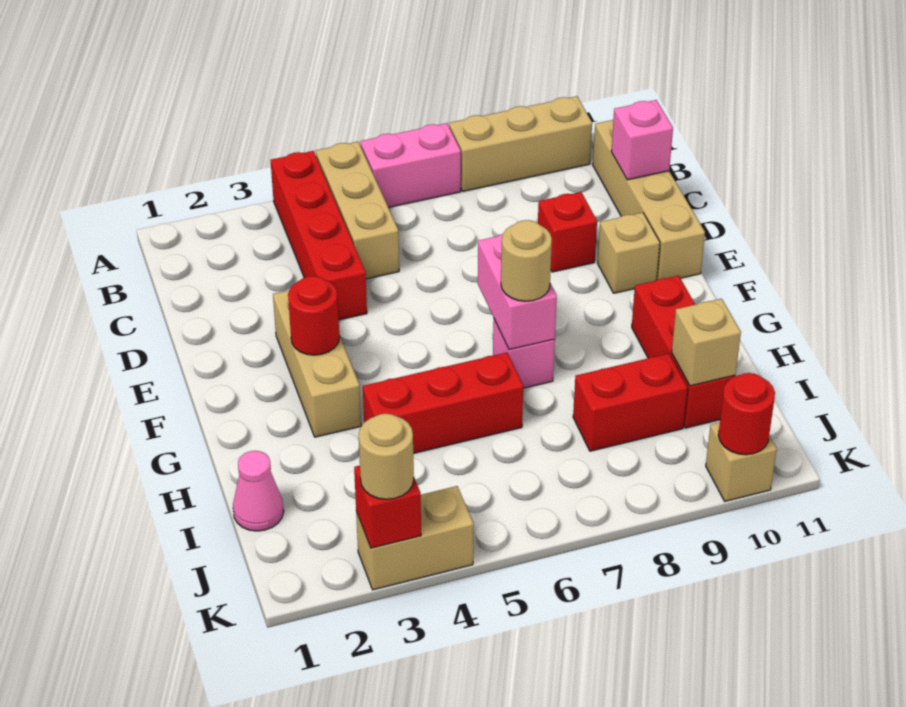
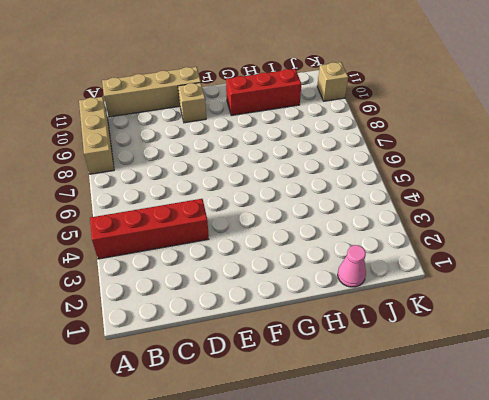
none -> tan 1x3 brick [316,142,399,279]
none -> pink 1x2 brick [361,123,461,207]
none -> red 1x1 brick [538,192,597,272]

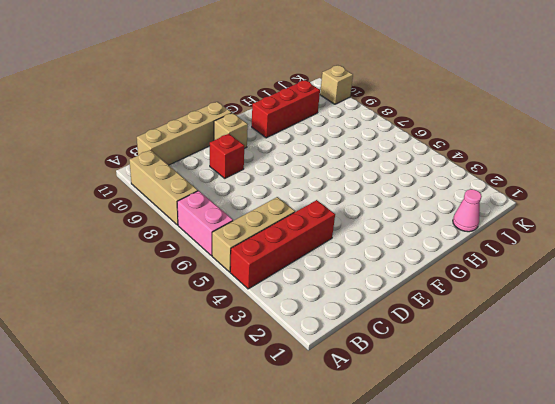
none -> tan 1x3 brick [273,290,361,437]
none -> pink 1x1 brick [493,319,555,388]
none -> red 1x3 brick [363,353,523,453]

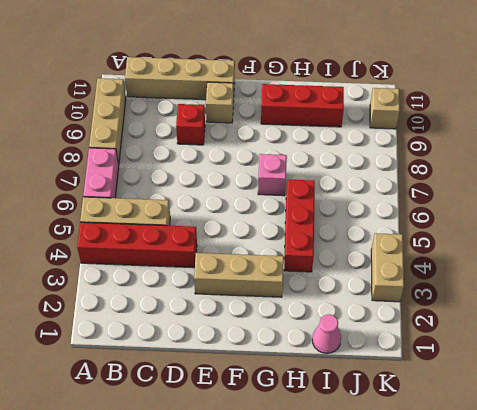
none -> red 1x2 brick [573,354,687,451]
none -> pink 1x1 brick [611,100,673,180]
none -> red 1x1 round brick [288,276,339,355]

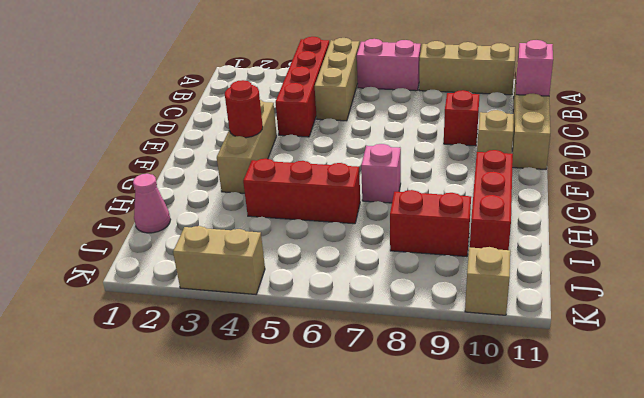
none -> pink 1x2 brick [478,234,557,350]
none -> tan 1x1 brick [672,299,741,386]
none -> red 1x1 brick [354,466,421,548]

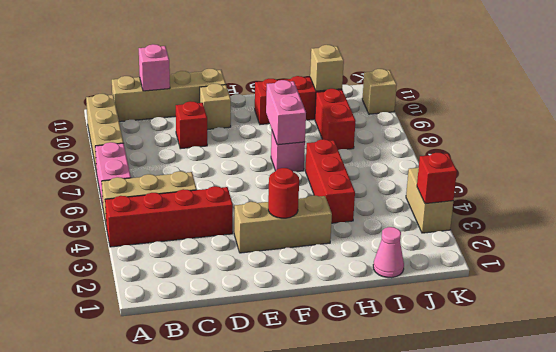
pink 1x2 brick [266,80,306,145] -> pink 1x2 brick turned to [478,234,557,350]
none -> red 1x1 round brick [718,373,775,455]
none -> tan 1x1 round brick [501,220,552,301]
none -> tan 1x1 round brick [359,414,414,499]

